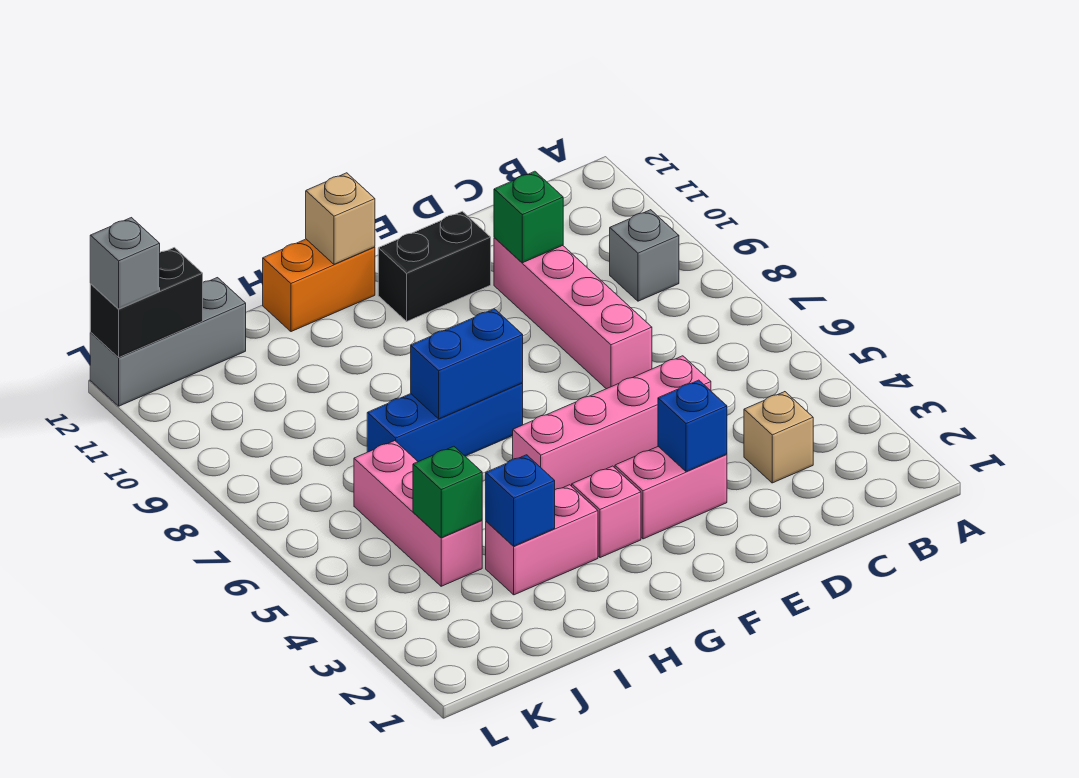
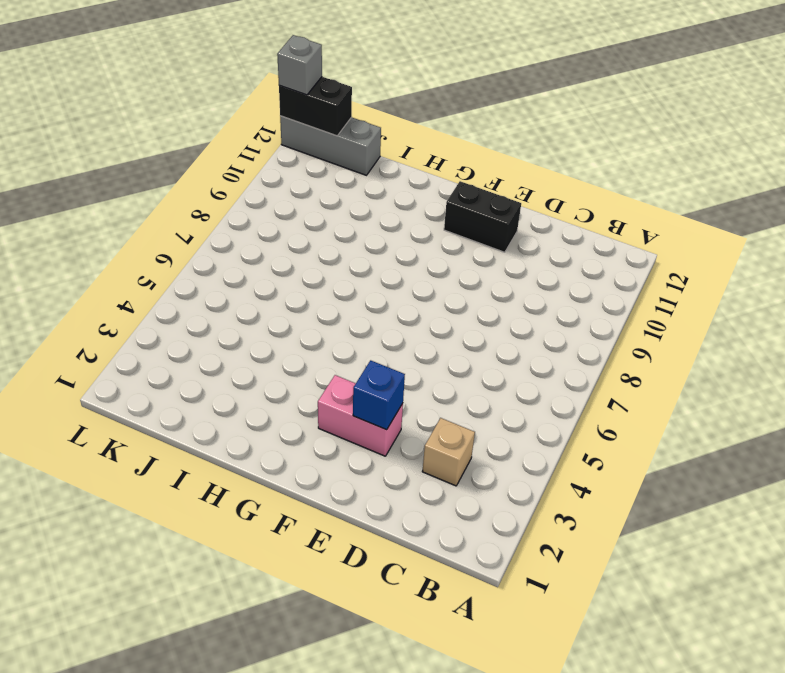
none -> grey 1x1 brick [610,210,679,301]
none -> pink 1x4 brick [513,356,711,489]
none -> pink 1x4 brick [494,237,652,389]

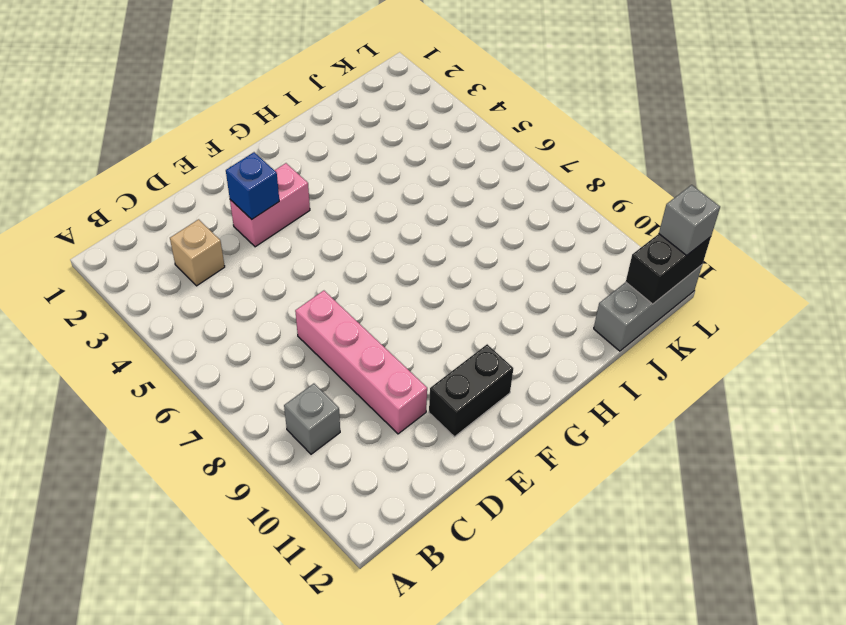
none -> pink 1x4 brick [513,356,711,489]
none -> pink 1x1 brick [572,466,641,558]
none -> blue 1x3 brick [367,383,523,462]

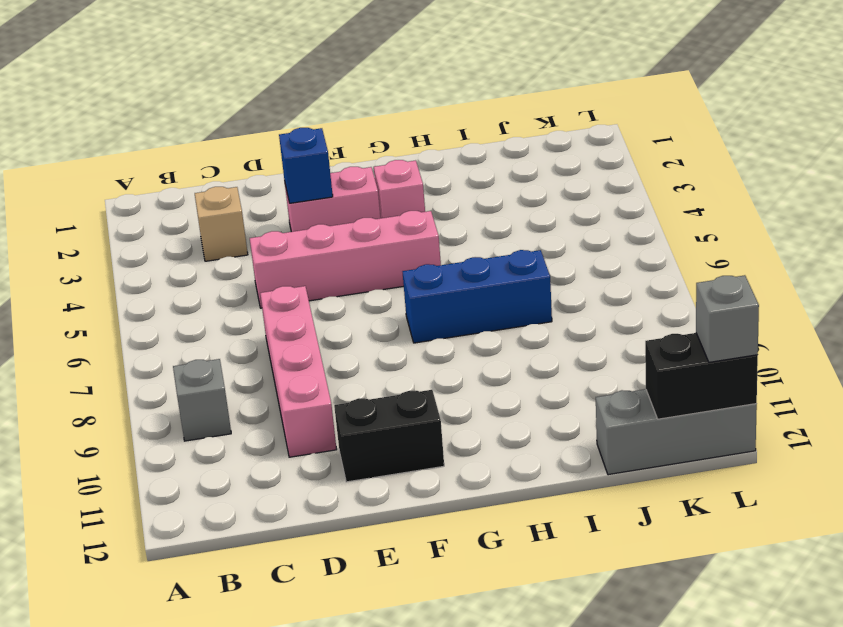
none -> orange 1x2 brick [263,239,375,332]
none -> pink 1x2 brick [486,485,598,595]
none -> pink 1x3 brick [354,441,482,586]

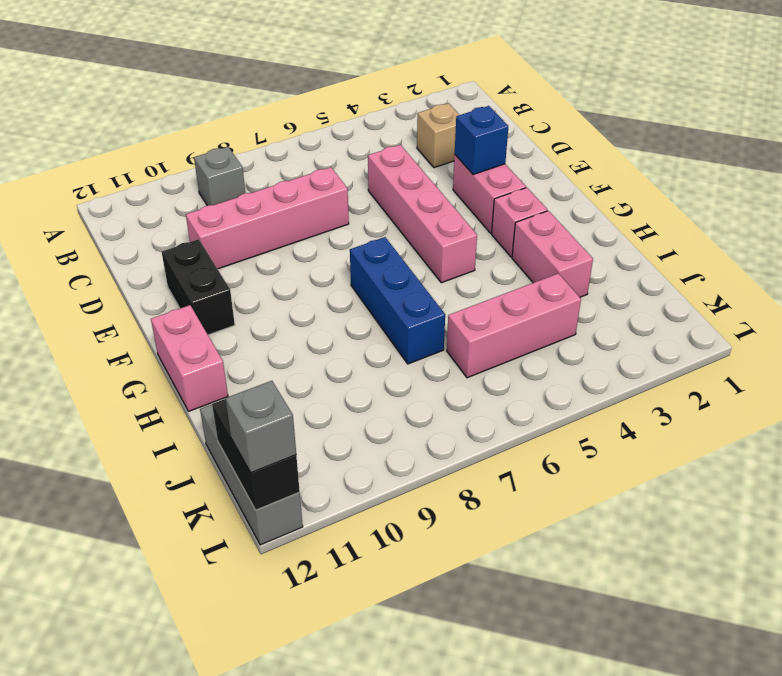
pink 1x2 brick [151,305,228,411] -> orange 1x2 brick [263,239,375,332]
none -> green 1x1 brick [494,171,563,263]
none -> blue 1x2 brick [411,309,523,419]
none -> tan 1x1 brick [306,173,375,264]

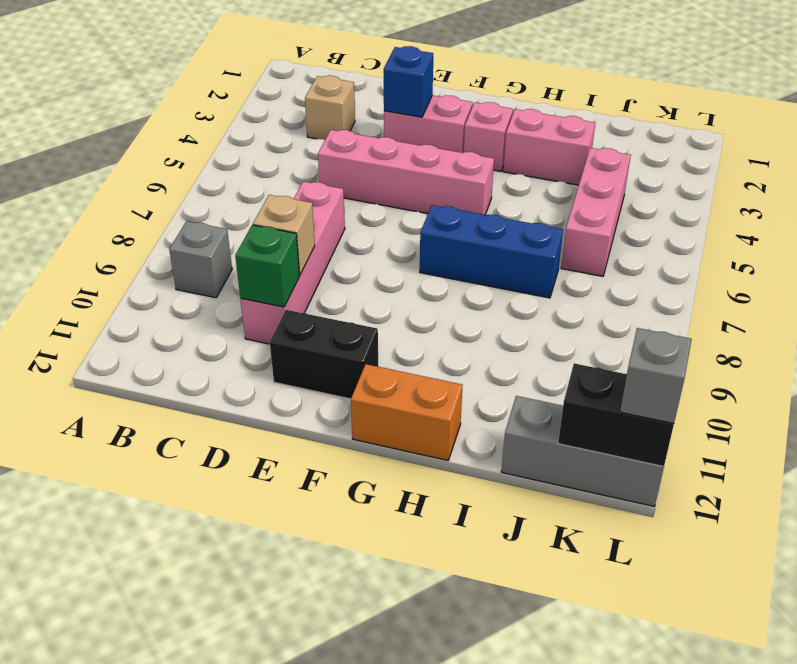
tan 1x1 brick [253,195,315,275] -> tan 1x1 brick moved to [306,173,375,264]
none -> blue 1x2 brick [411,309,523,419]
none -> blue 1x1 brick [486,455,555,546]
none -> green 1x1 brick [413,446,482,538]

